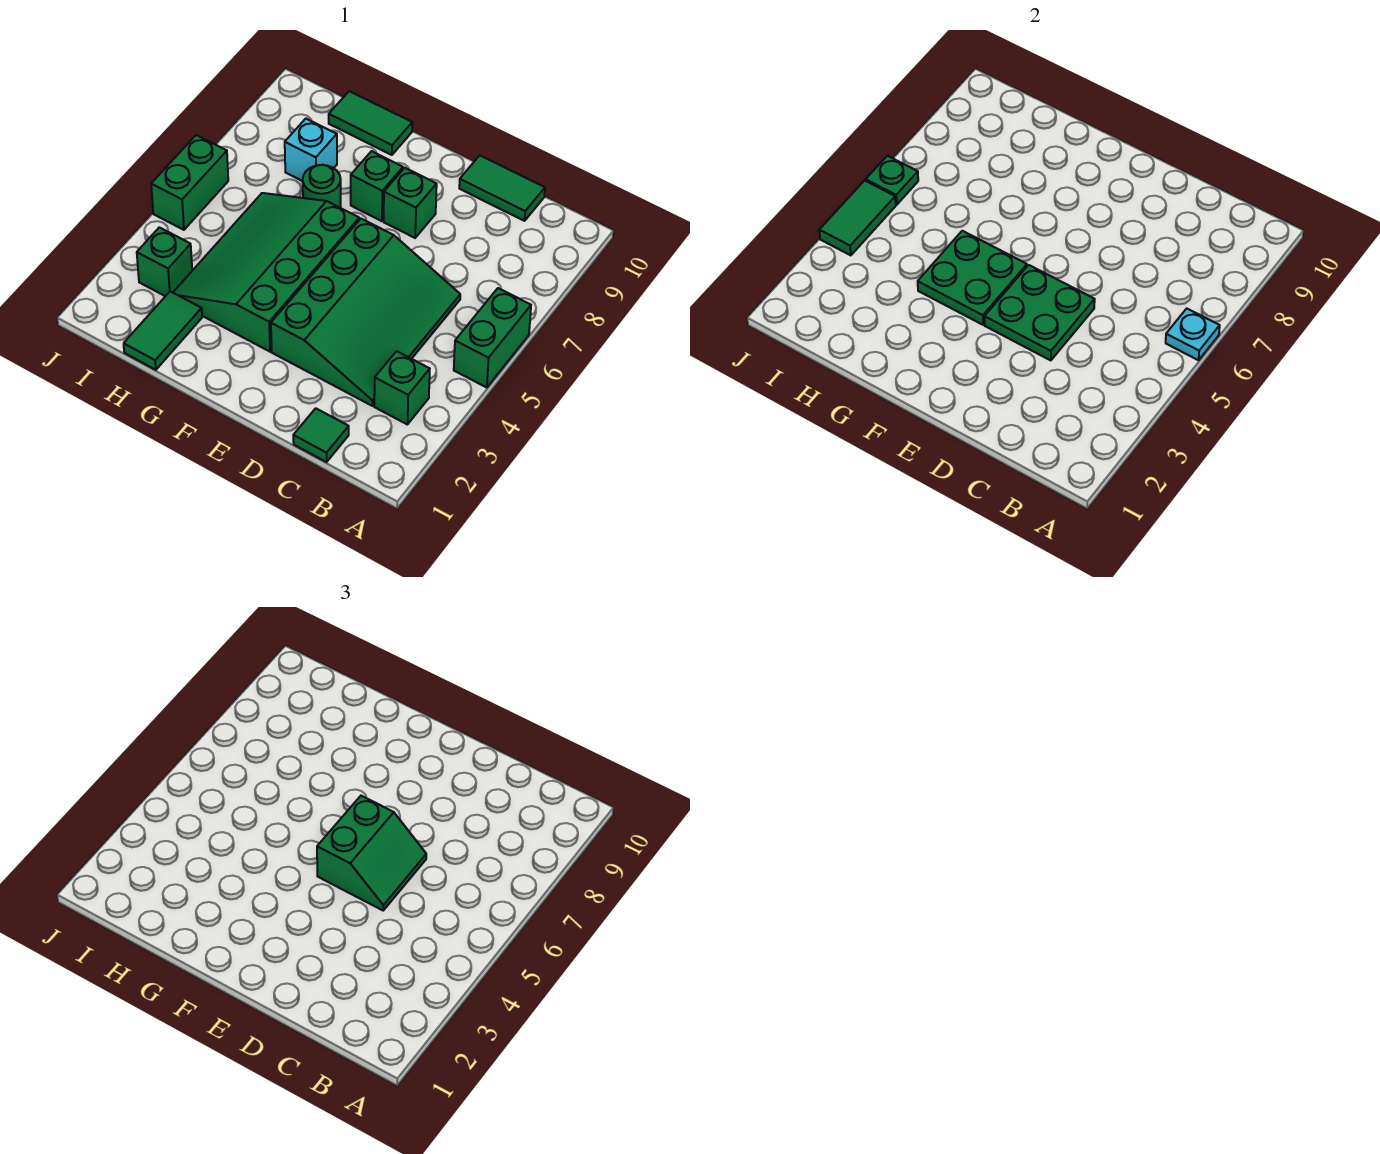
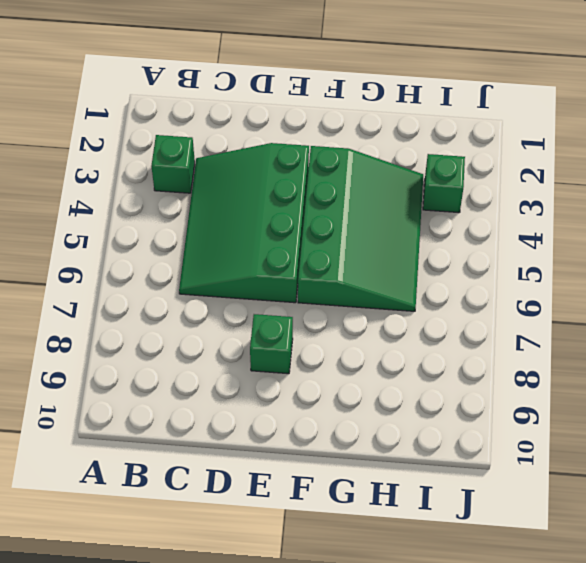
none -> green 1x2 brick [454,288,531,388]
none -> green 1x1 tile [293,408,349,462]
none -> green 1x2 tile [459,156,545,221]

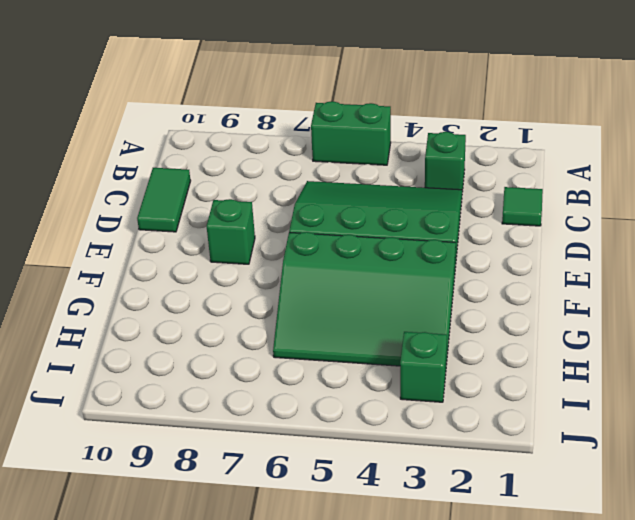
none -> green 1x1 brick [351,151,403,221]
none -> green 1x1 round brick [303,165,341,208]
none -> green 1x2 tile [329,91,412,155]

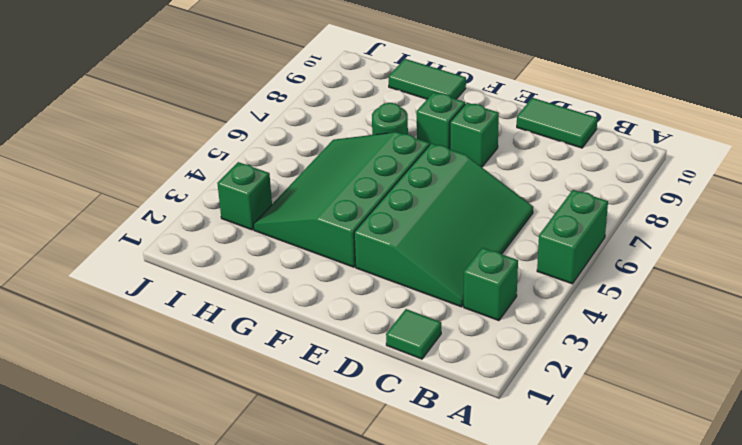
none -> green 1x2 tile [124,291,202,370]
none -> cyan 1x1 brick [285,119,337,181]
none -> green 1x2 brick [151,135,228,230]

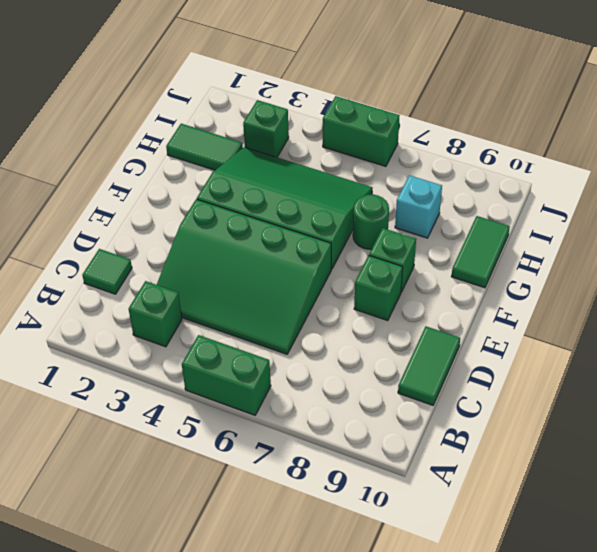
none -> cyan 1x1 plate [1166,309,1220,360]
none -> green 2x2 plate [985,265,1095,361]
none -> green 2x2 plate [918,231,1027,325]

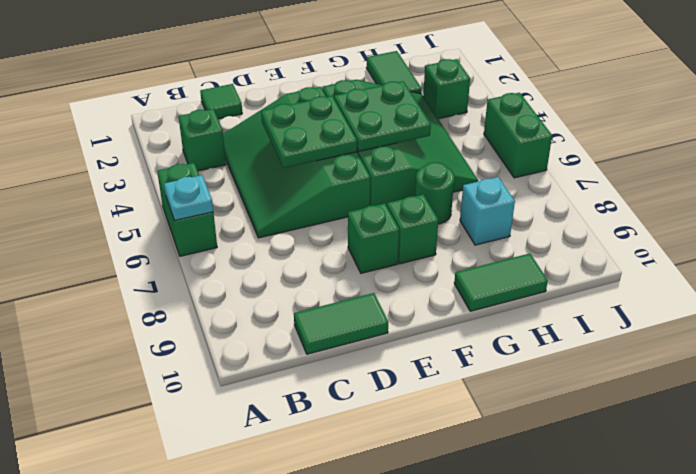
none -> green 1x2 tile [819,181,896,255]
none -> green 1x1 plate [866,156,918,205]
none -> green 2x2 slope [317,796,426,910]

